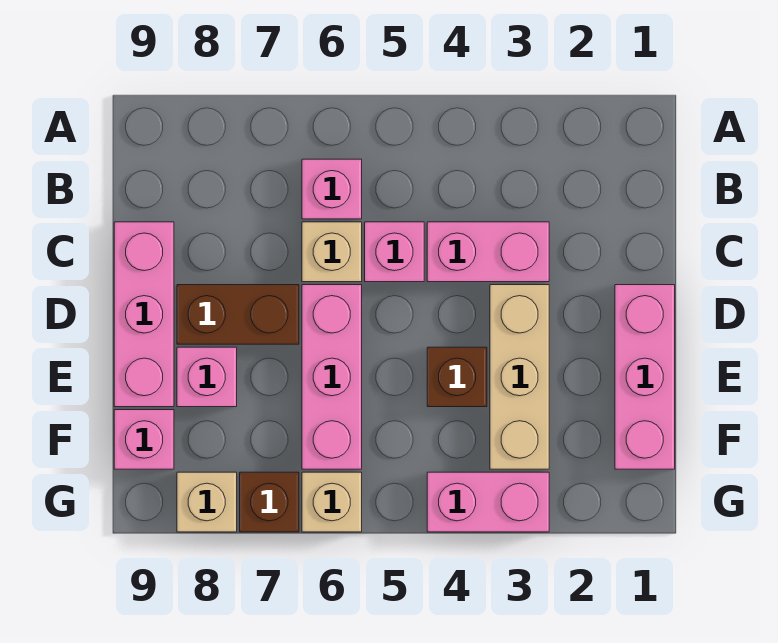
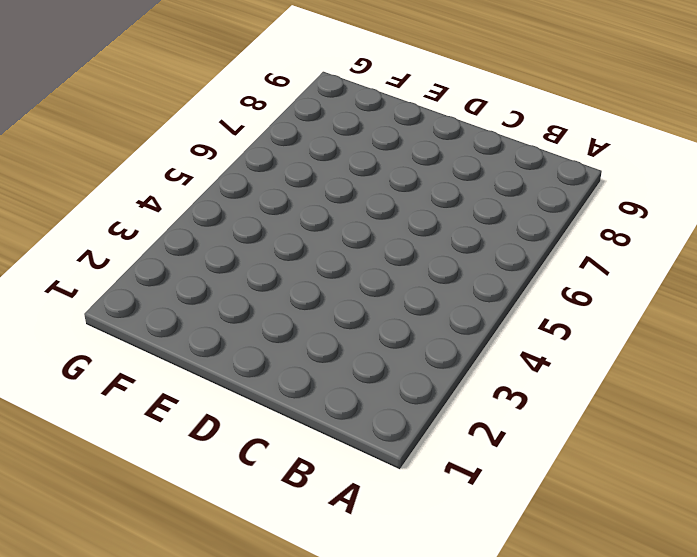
none -> pink 1x1 brick [302,159,362,219]
none -> pink 1x2 brick [427,222,549,282]
none -> pink 1x1 brick [365,222,424,282]

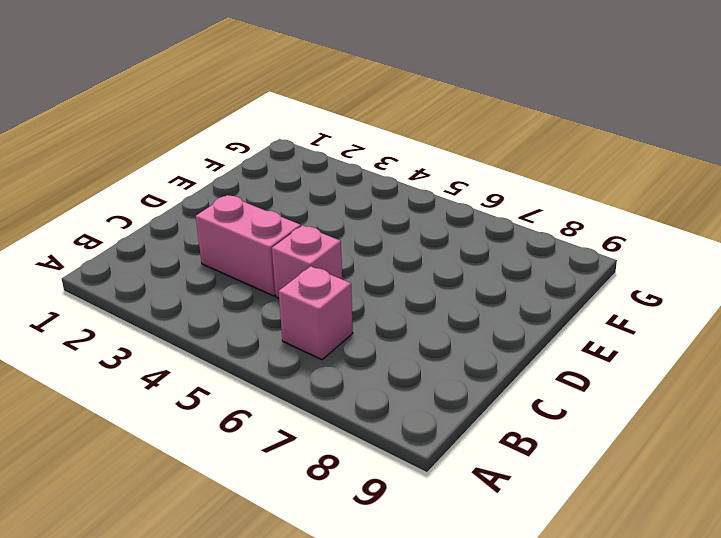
none -> tan 1x1 brick [302,222,362,282]
none -> pink 1x3 brick [114,222,174,407]
none -> pink 1x3 brick [615,285,675,469]

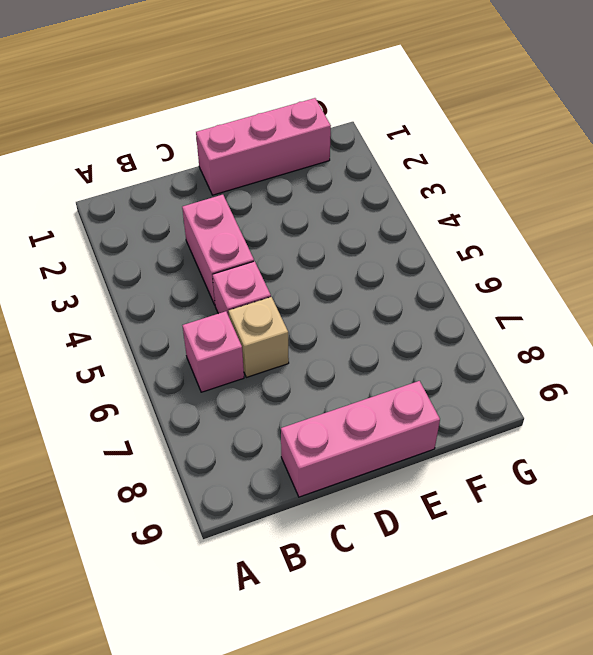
none -> tan 1x3 brick [490,285,549,469]
none -> pink 1x3 brick [302,285,362,469]
none -> brown 1x2 brick [177,285,299,344]

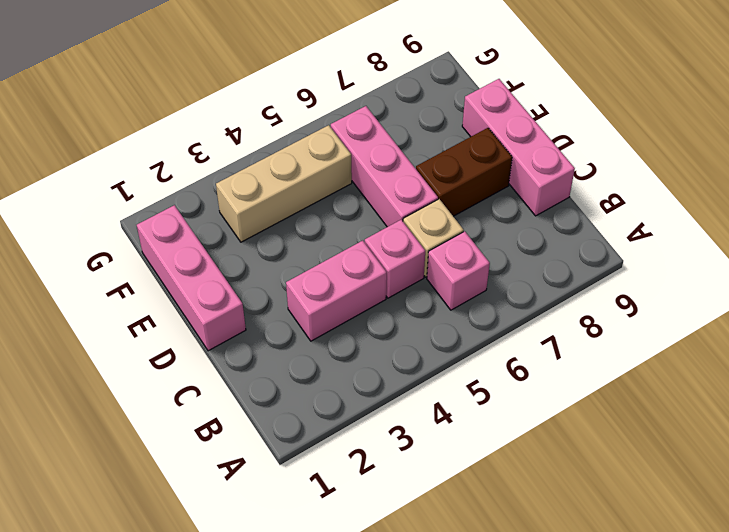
tan 1x3 brick [216,125,352,242] -> tan 1x3 brick turned to [490,285,549,469]
none -> brown 1x1 brick [427,347,487,407]
none -> pink 1x1 brick [177,347,237,407]
none -> pink 1x1 brick [114,410,174,469]

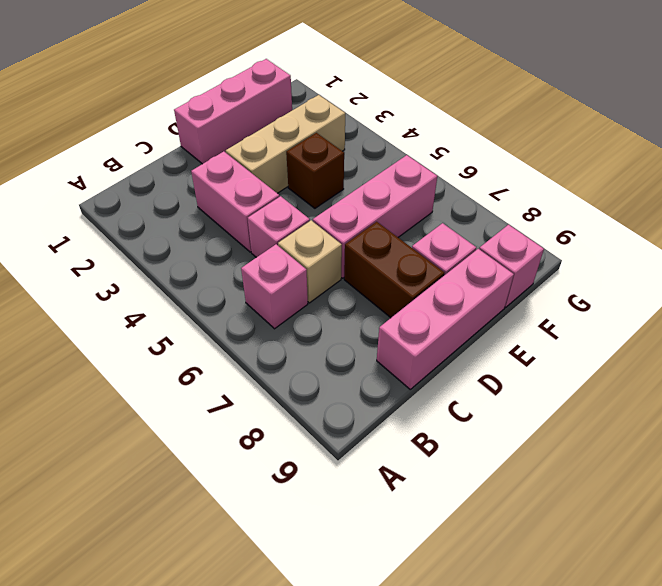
none -> pink 1x2 brick [427,472,549,532]
none -> tan 1x1 brick [302,472,362,532]
none -> brown 1x1 brick [240,472,299,532]

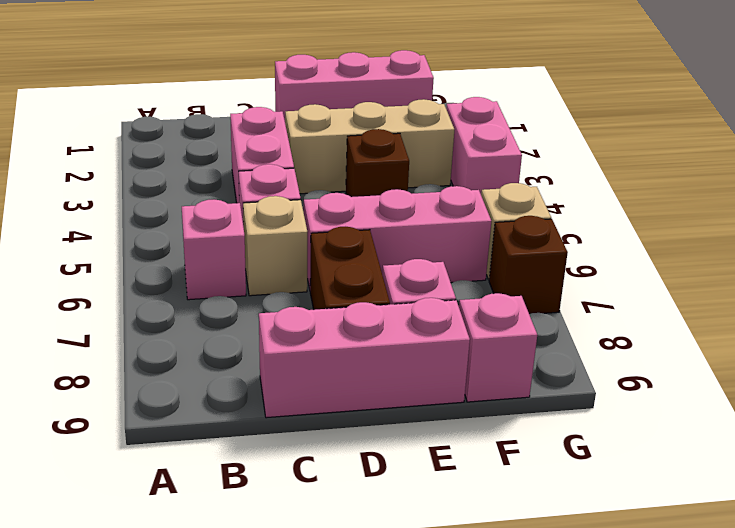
none -> tan 1x1 brick [177,472,237,532]

